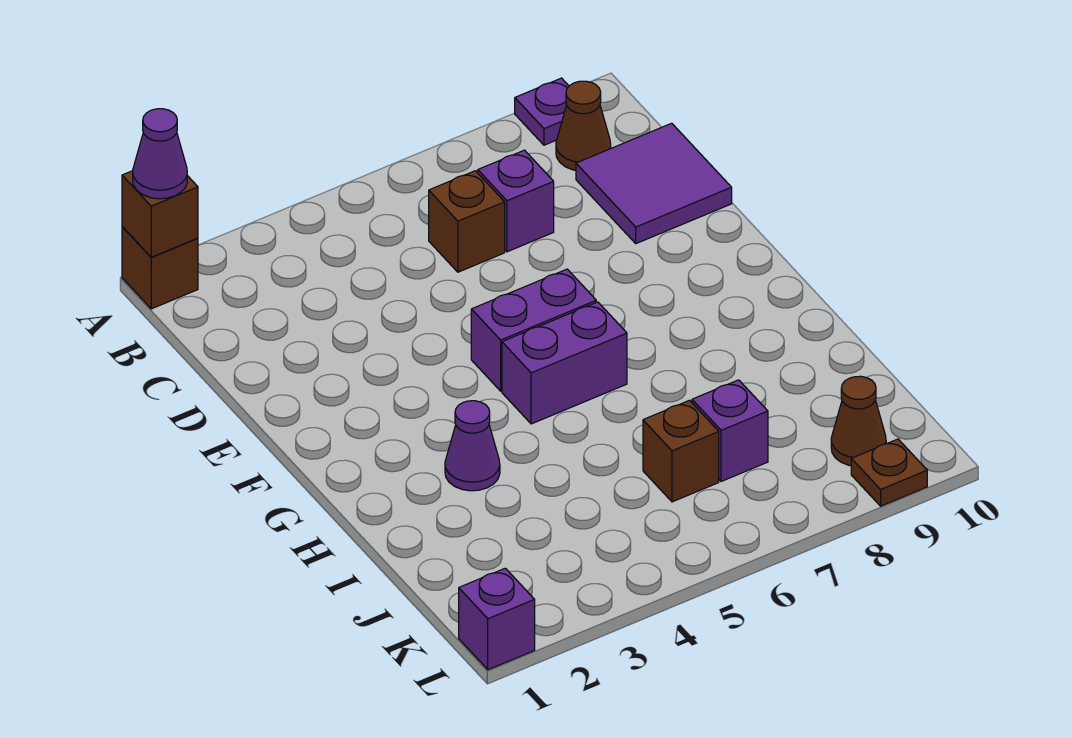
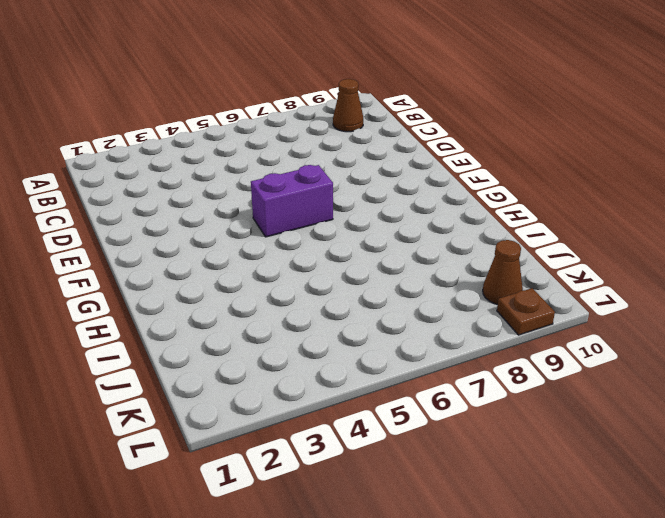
none -> brown 1x1 brick [122,227,198,309]
none -> purple 1x1 plate [515,78,569,145]
none -> brown 1x1 brick [429,171,505,272]

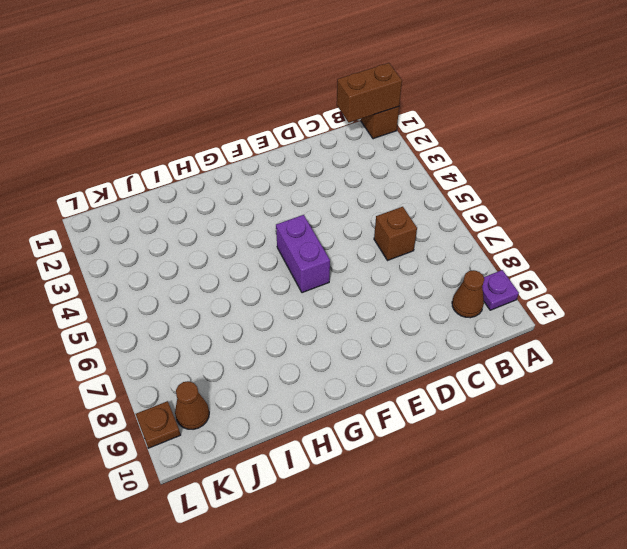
brown 1x2 brick [337,63,402,123] -> brown 1x1 brick [122,171,198,257]
none -> purple 1x1 brick [478,150,554,252]
none -> purple 2x2 tile [576,123,732,244]
none -> purple 1x2 brick [502,302,627,424]

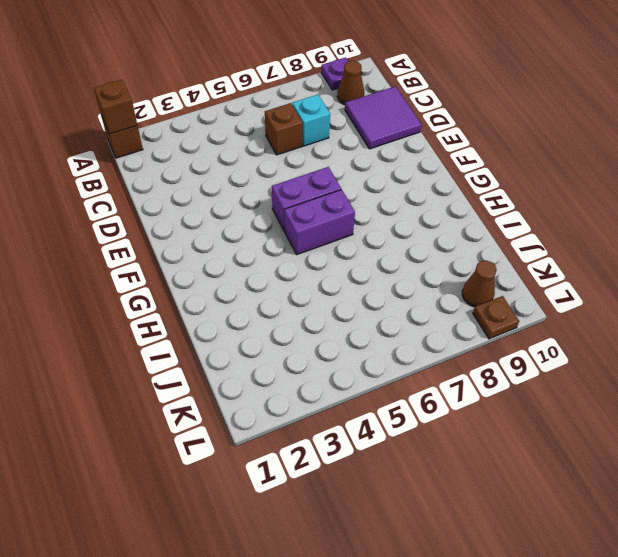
cyan 1x1 brick [292,95,330,146] -> purple 1x1 brick [478,150,554,252]
none -> purple 1x1 cone [445,401,500,491]
none -> brown 1x1 brick [643,400,719,502]
none -> purple 1x1 brick [692,380,768,481]

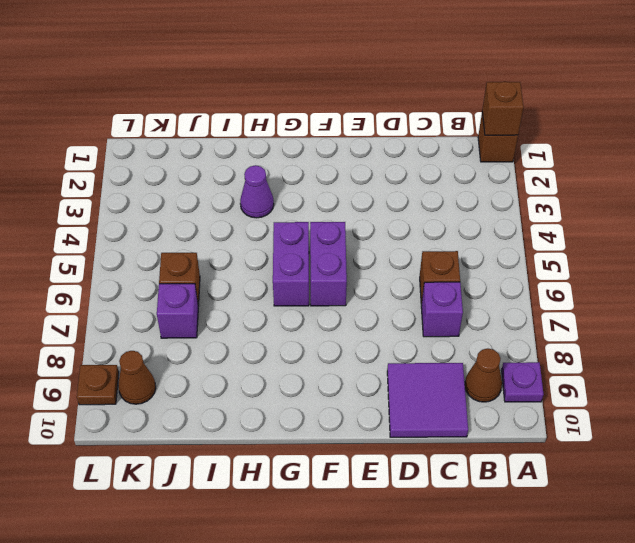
none -> purple 1x1 brick [459,568,535,670]
none -> purple 1x1 cone [133,109,187,199]

